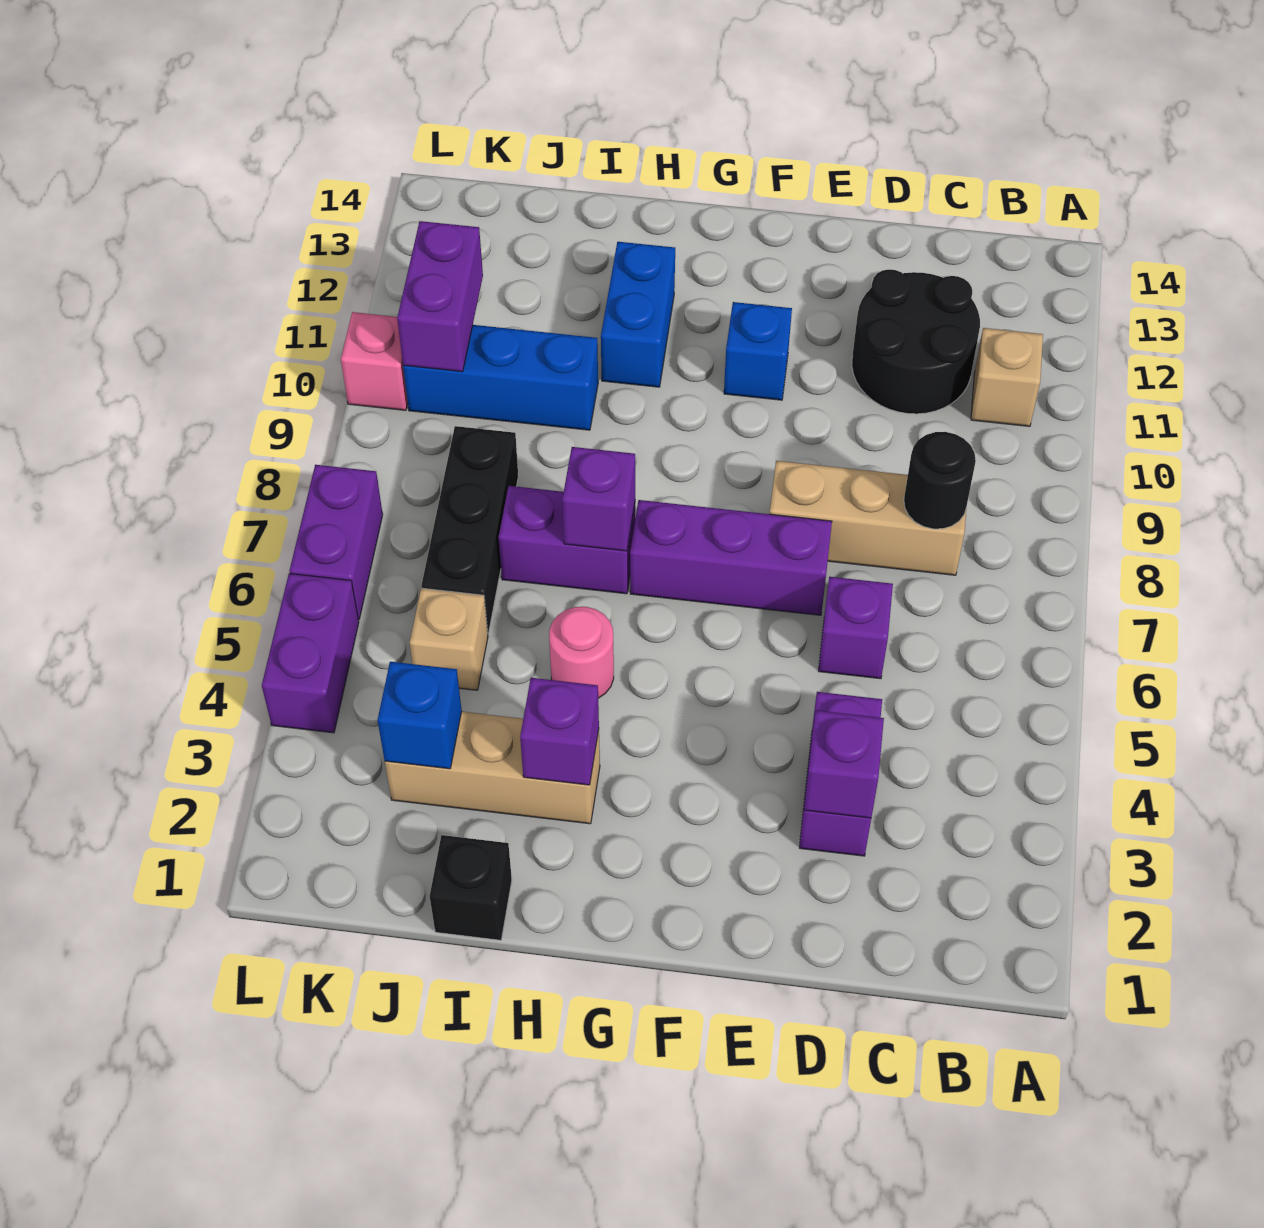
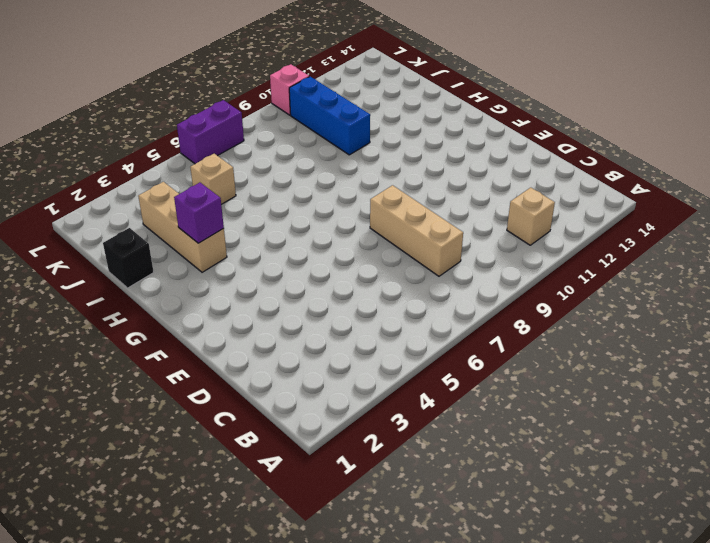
none -> black 2x2 round brick [852,269,980,414]
none -> purple 1x2 brick [799,692,882,856]
none -> purple 1x1 brick [818,577,893,679]

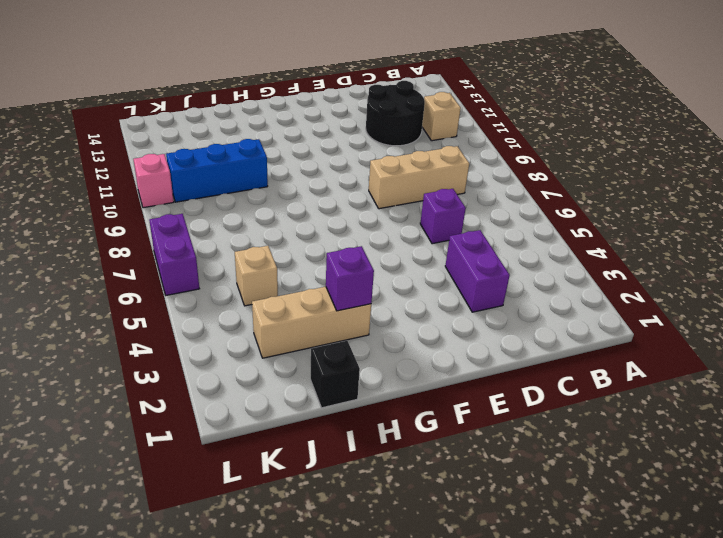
none -> purple 1x3 brick [630,500,832,615]
none -> blue 1x1 brick [724,302,792,400]
none -> pink 1x1 round brick [549,607,614,698]

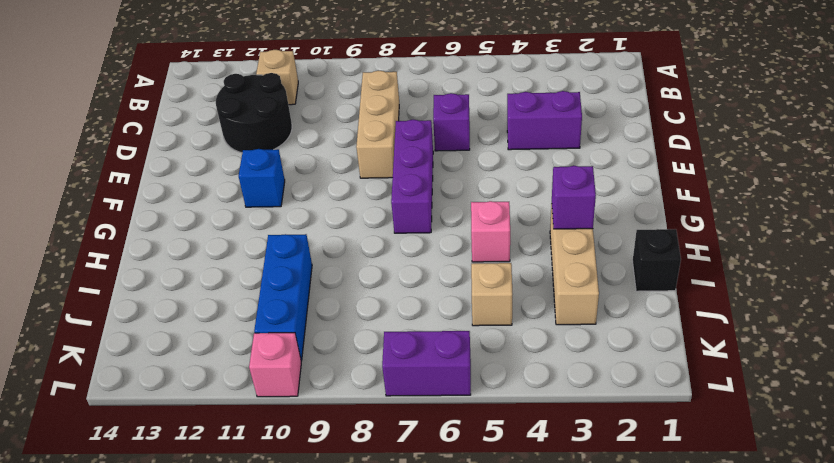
pink 1x1 brick [471,201,510,262] -> pink 1x1 round brick [549,607,614,698]
none -> purple 1x2 brick [499,486,635,594]
none -> blue 1x2 brick [601,242,675,387]
none -> black 1x3 brick [421,426,518,634]

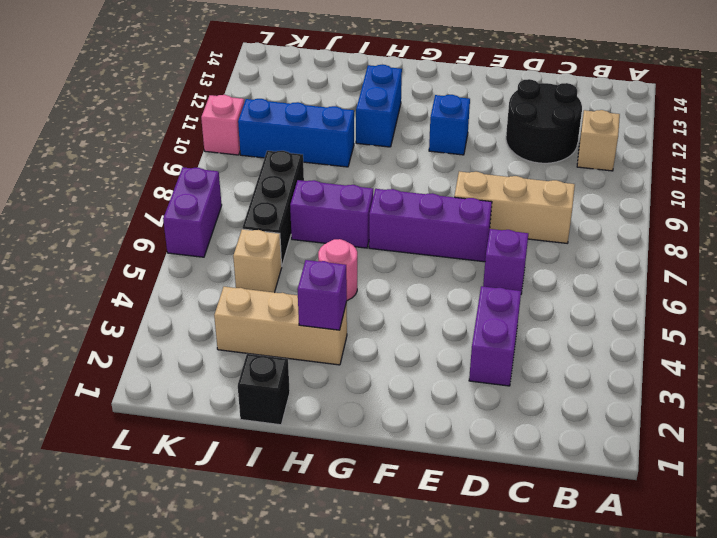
none -> purple 1x2 brick [262,573,359,733]
none -> black 1x1 round brick [904,432,976,529]
none -> purple 1x1 brick [804,710,884,818]

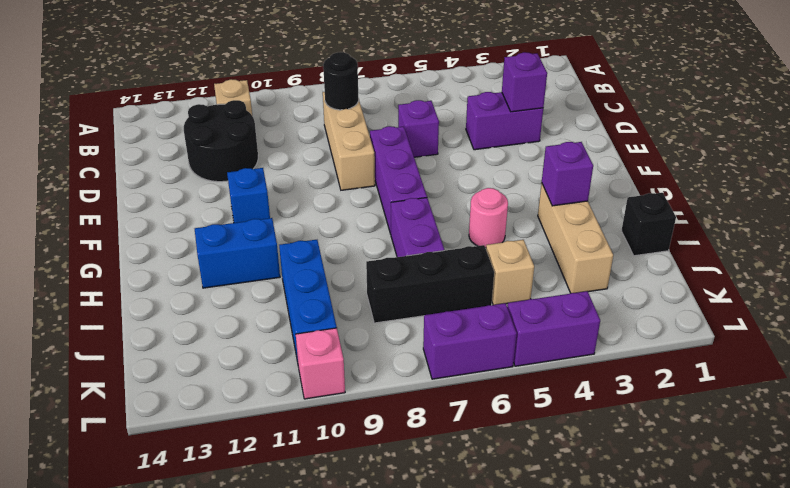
none -> purple 1x1 brick [562,447,635,551]
none -> blue 1x1 brick [378,662,462,769]
none -> purple 1x2 brick [397,221,483,372]

